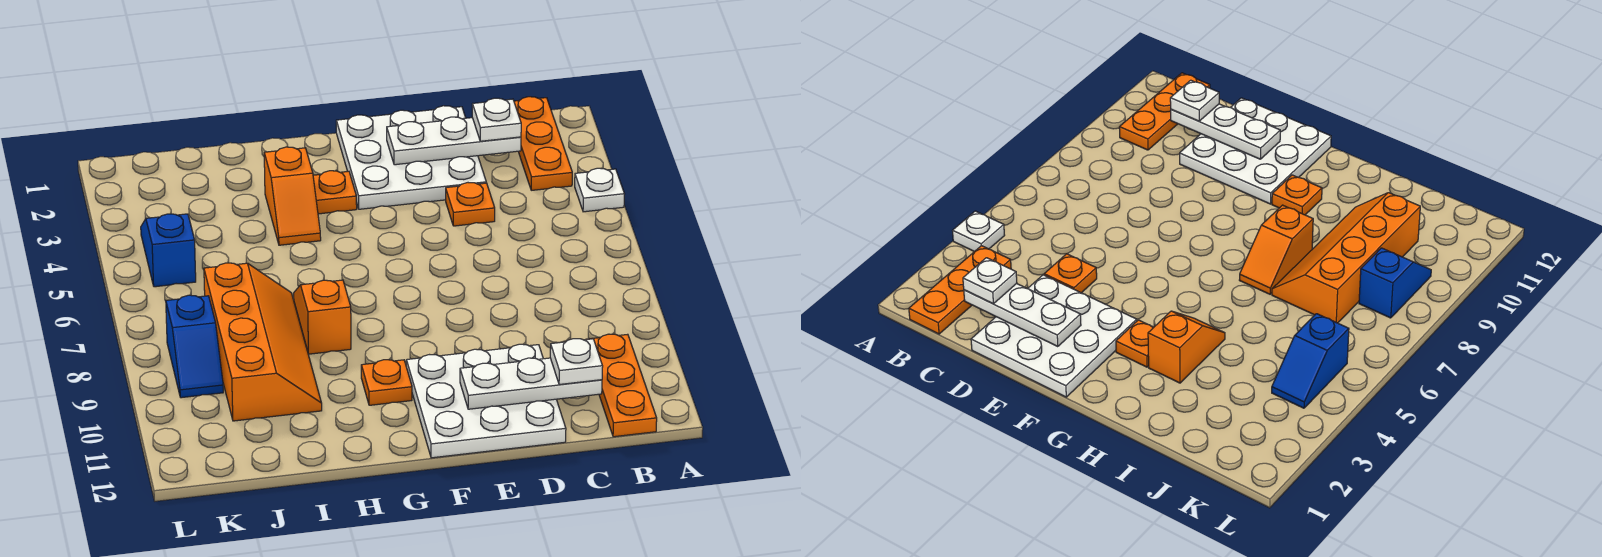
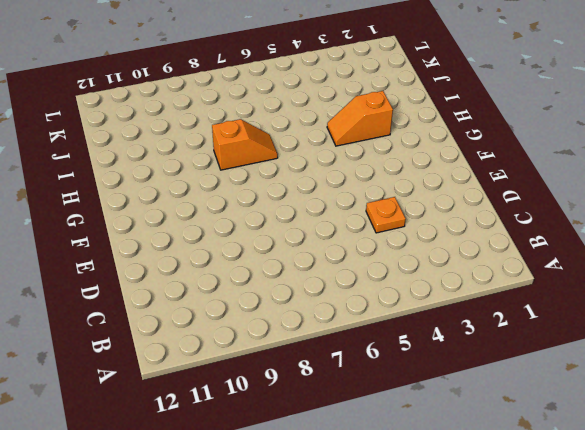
none -> white 1x1 plate [575,168,624,212]
none -> orange 1x3 plate [514,97,572,190]
none -> orange 1x3 plate [586,334,657,437]

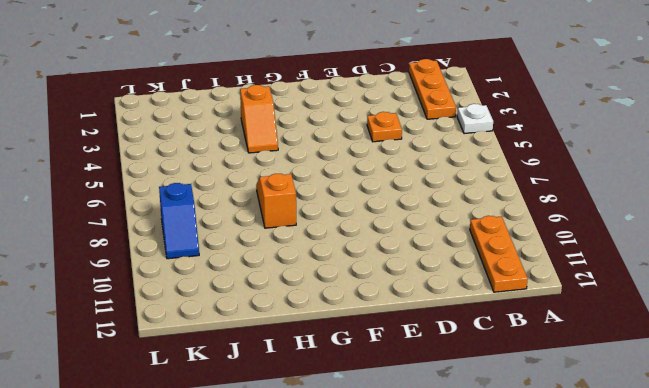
none -> white 3x3 plate [336,106,486,209]
none -> white 3x3 plate [406,344,566,458]
none -> orange 1x1 plate [313,171,357,214]

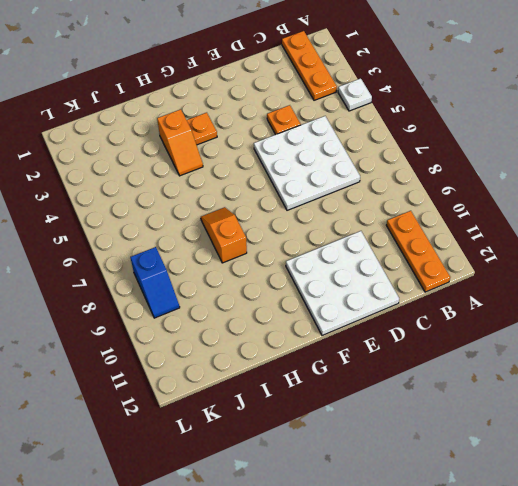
white 3x3 plate [254,116,360,210] -> white 3x3 plate moved to [336,106,486,209]
none -> orange 1x1 plate [361,360,412,405]
none -> orange 2x4 slope [204,263,322,421]
none -> blue 1x2 slope [141,214,196,287]

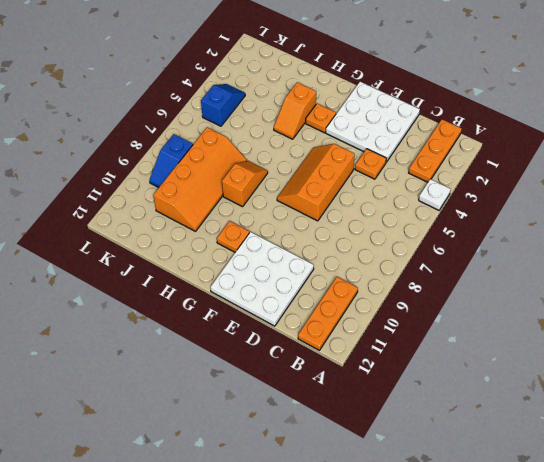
orange 2x3 slope [277,144,355,221] -> none
none -> white 1x3 plate [387,117,521,165]
none -> white 1x3 plate [460,358,602,409]
none -> white 1x1 plate [472,98,521,141]

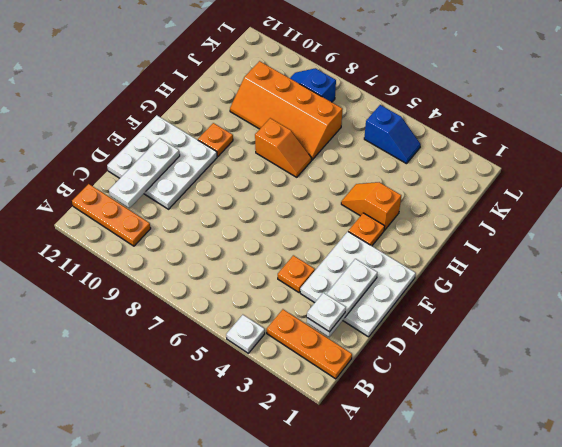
none -> white 1x1 plate [550,339,603,385]

